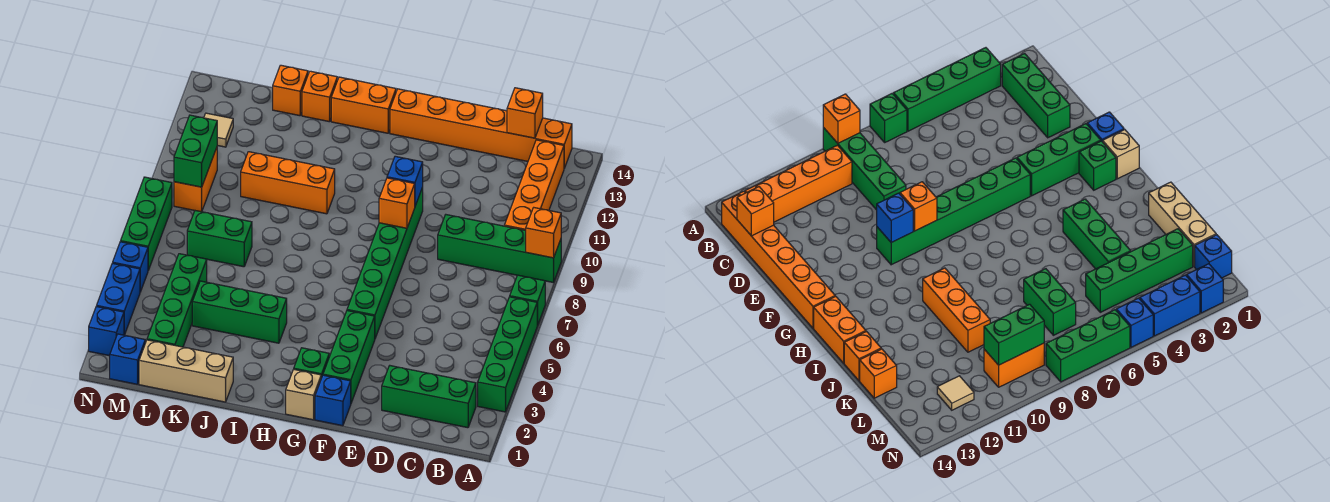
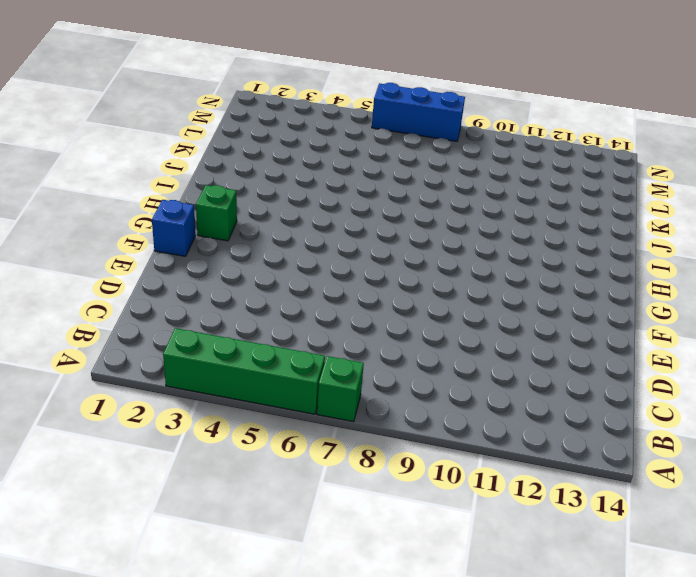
blue 1x3 brick [372,83,465,141] -> green 1x3 brick [121,177,172,270]
none -> green 1x4 brick [438,215,561,283]
none -> green 1x3 brick [382,366,476,428]
none -> orange 1x4 brick [504,140,564,230]
none -> orange 1x6 brick [390,89,572,168]

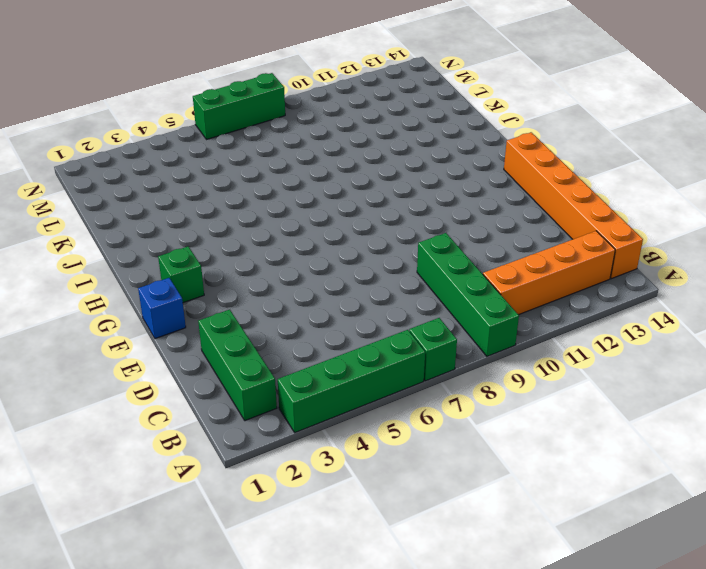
none -> green 1x3 brick [323,311,375,403]
none -> green 1x6 brick [347,187,423,338]
none -> tan 1x1 brick [286,369,321,420]
none -> orange 1x2 brick [331,77,396,133]

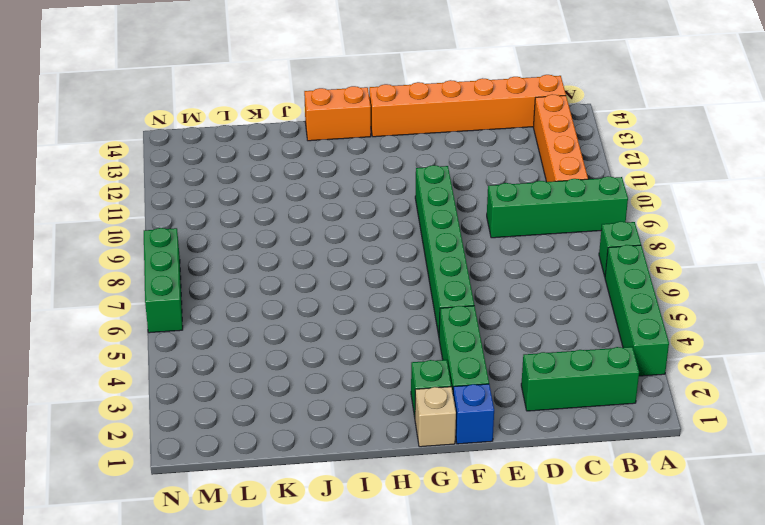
none -> green 1x3 brick [192,281,287,343]
none -> orange 1x3 brick [241,152,335,214]
none -> tan 1x3 brick [139,340,233,402]
none -> orange 1x1 brick [302,71,337,122]

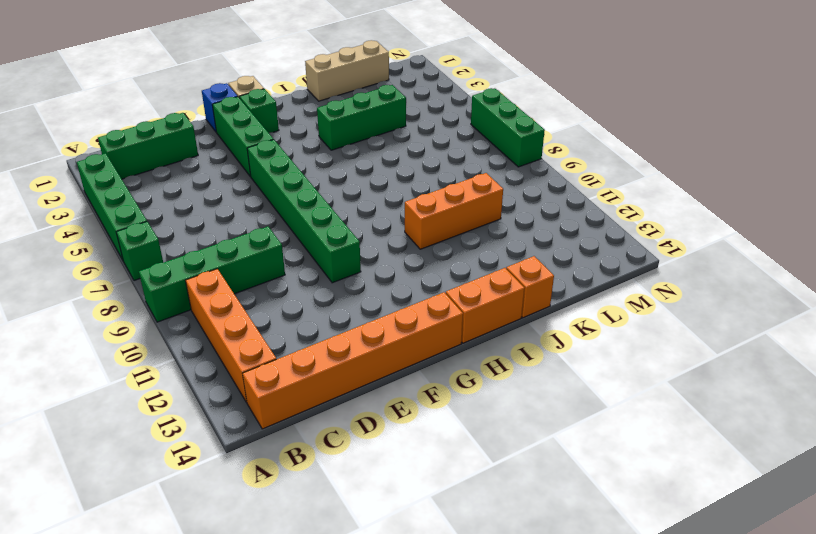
none -> green 1x2 brick [187,211,252,267]
none -> orange 1x1 brick [273,65,308,116]
none -> green 1x4 brick [147,254,207,347]
none -> blue 1x1 brick [110,334,145,384]

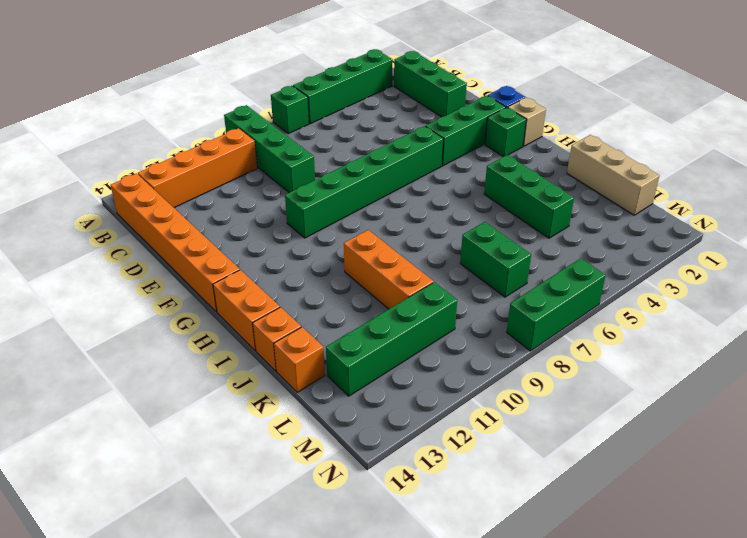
green 1x4 brick [326,282,457,396] -> green 1x4 brick moved to [147,254,207,347]
none -> blue 1x1 brick [110,334,145,384]
none -> orange 1x2 brick [174,148,217,212]
none -> tan 1x1 tile [204,113,233,147]
none -> blue 1x1 brick [89,306,124,356]

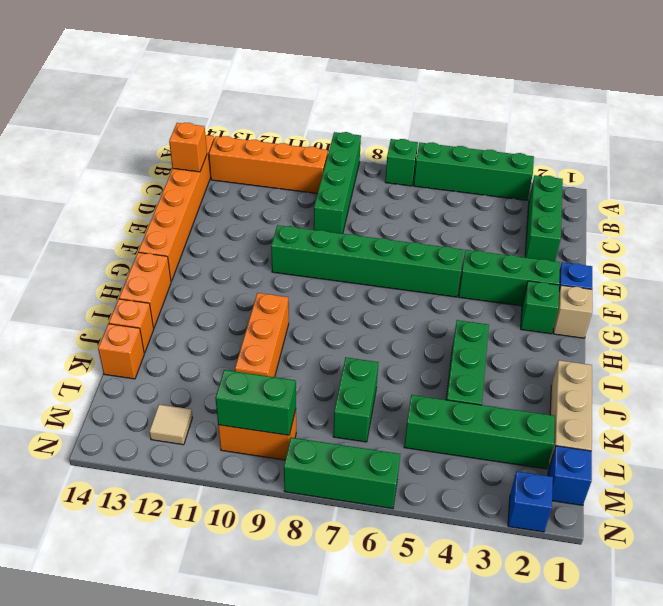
none -> blue 1x2 brick [97,263,140,335]
none -> blue 1x1 brick [113,242,148,292]
none -> orange 1x1 brick [526,208,561,258]
none -> orange 1x1 brick [379,178,415,228]

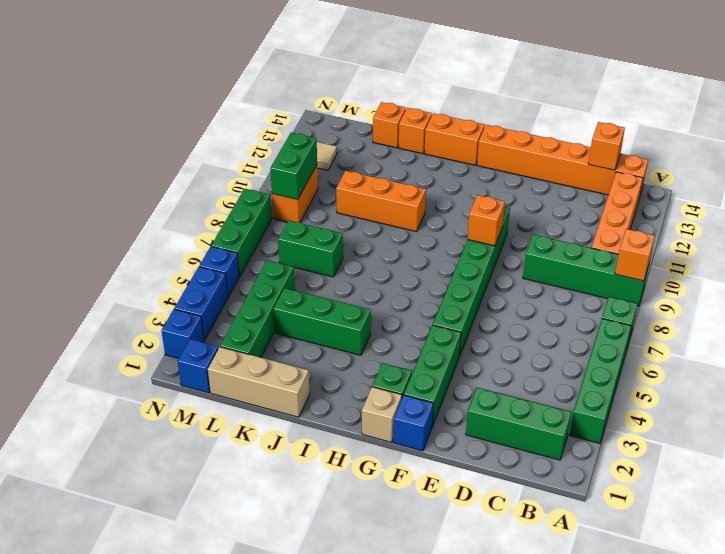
none -> blue 1x1 brick [387,156,423,206]

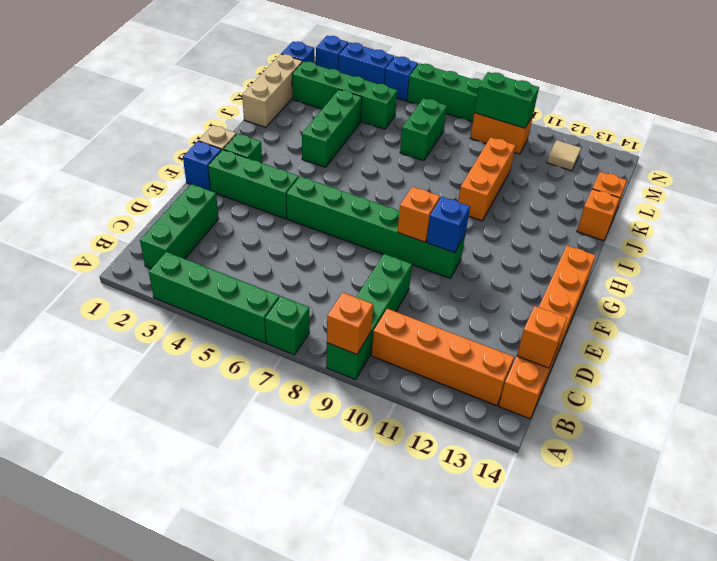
none -> orange 1x2 brick [331,77,396,133]

